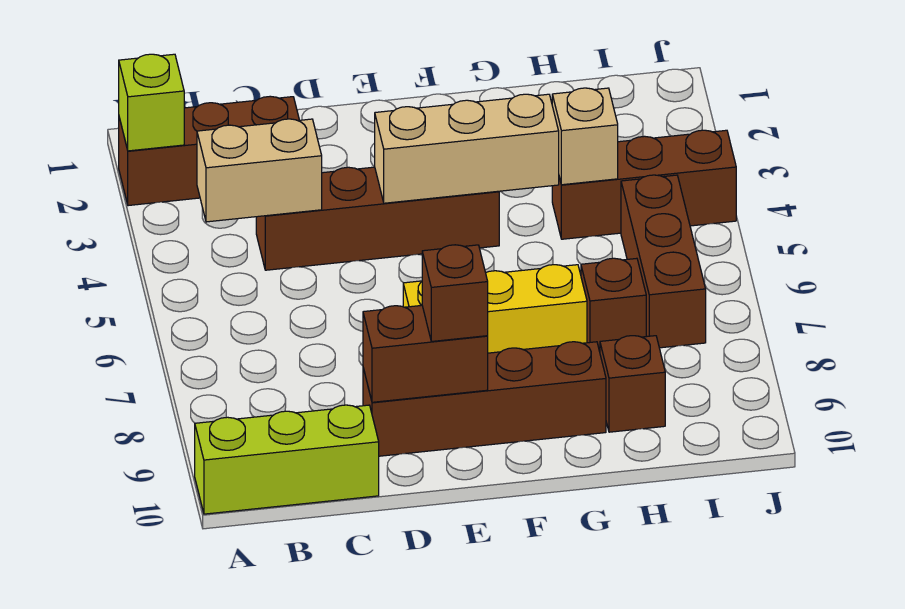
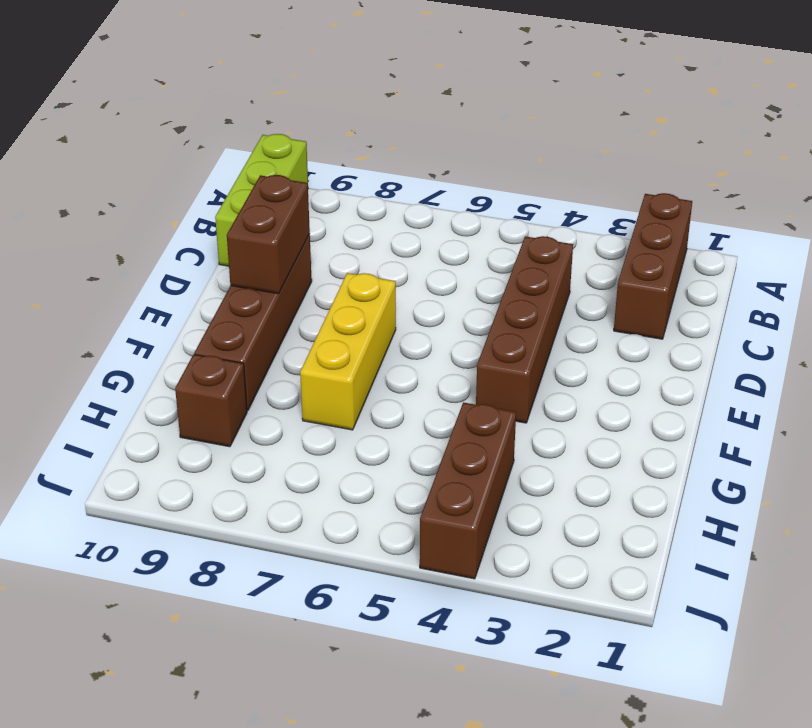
none -> brown 1x1 brick [581,258,646,352]
none -> brown 1x3 brick [621,175,706,348]
none -> lime 1x1 brick [119,54,184,151]

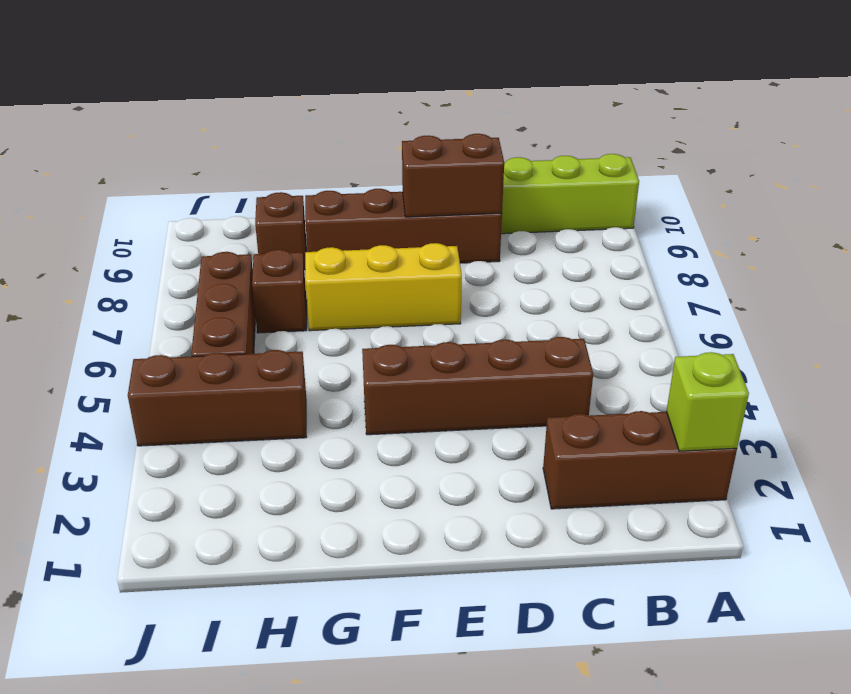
none -> tan 1x2 brick [197,119,322,222]
none -> tan 1x3 brick [375,94,559,203]
none -> tan 1x1 brick [552,88,618,185]

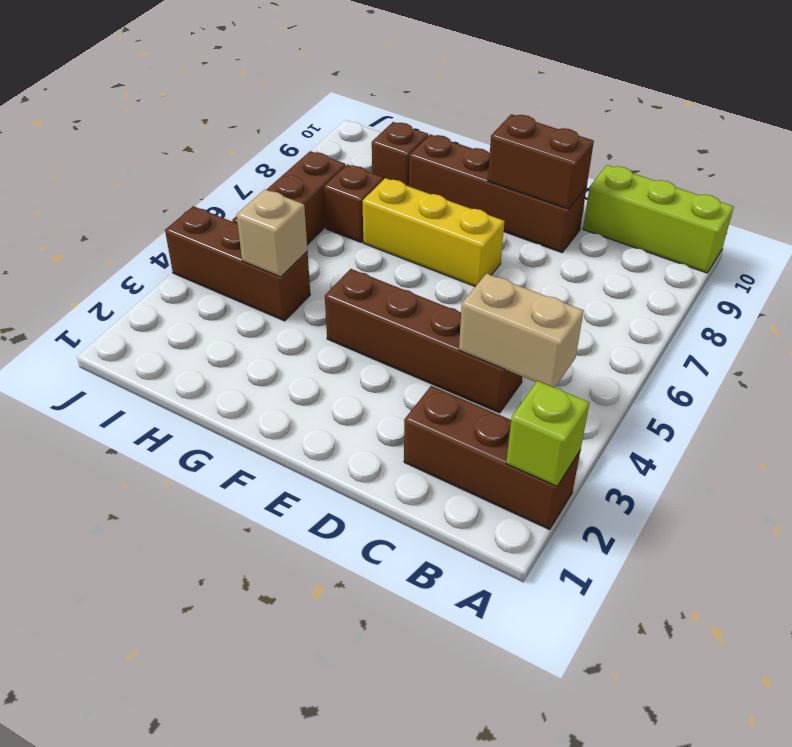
none -> tan 1x3 brick [375,94,559,203]
none -> brown 1x1 brick [422,245,488,341]

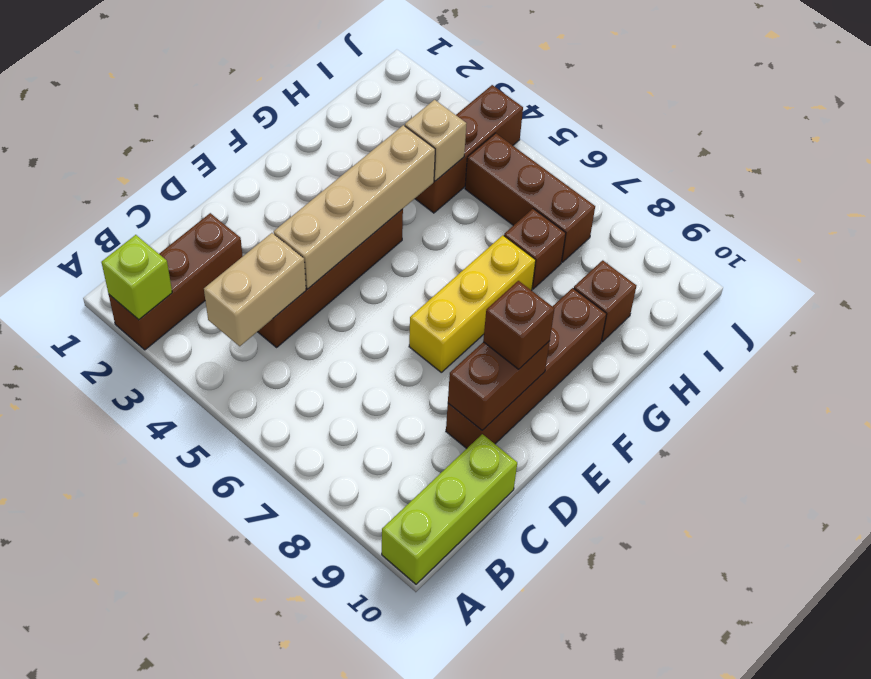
tan 1x4 brick [274,125,435,289] -> tan 1x3 brick [375,94,559,203]

